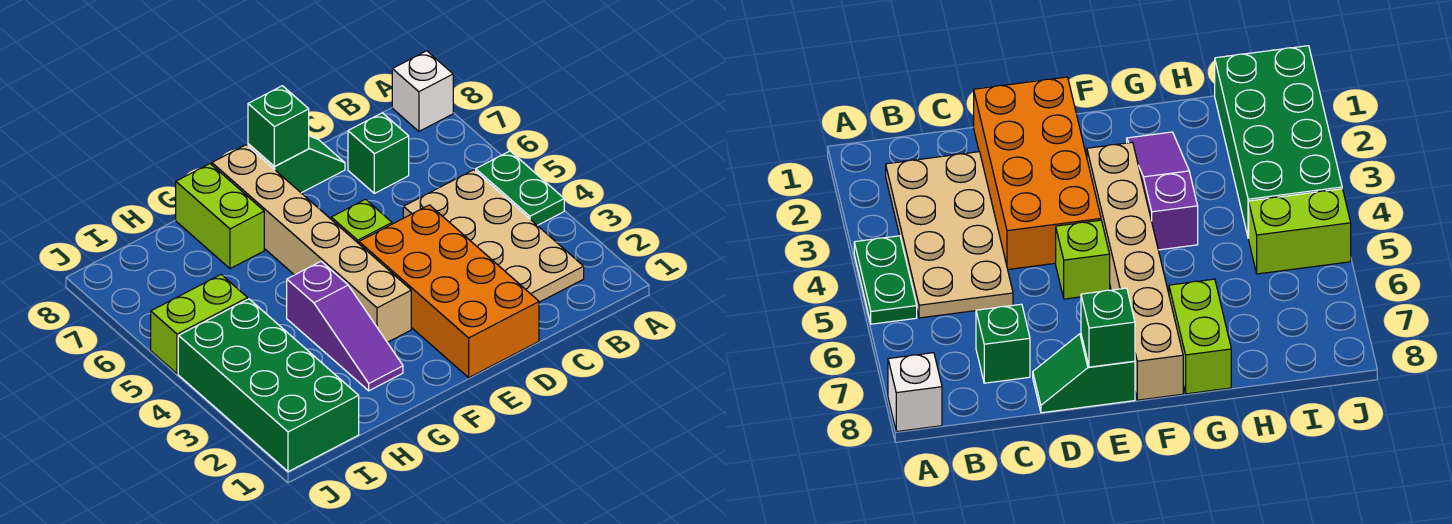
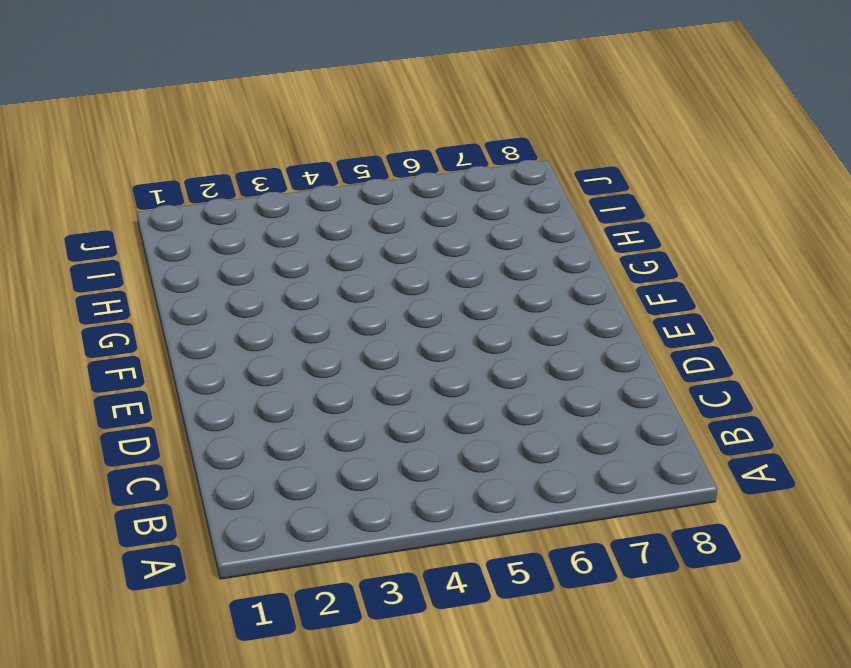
none -> green 1x2 plate [476,151,564,225]
none -> white 1x1 brick [392,51,453,131]
none -> tan 2x4 plate [403,170,584,302]

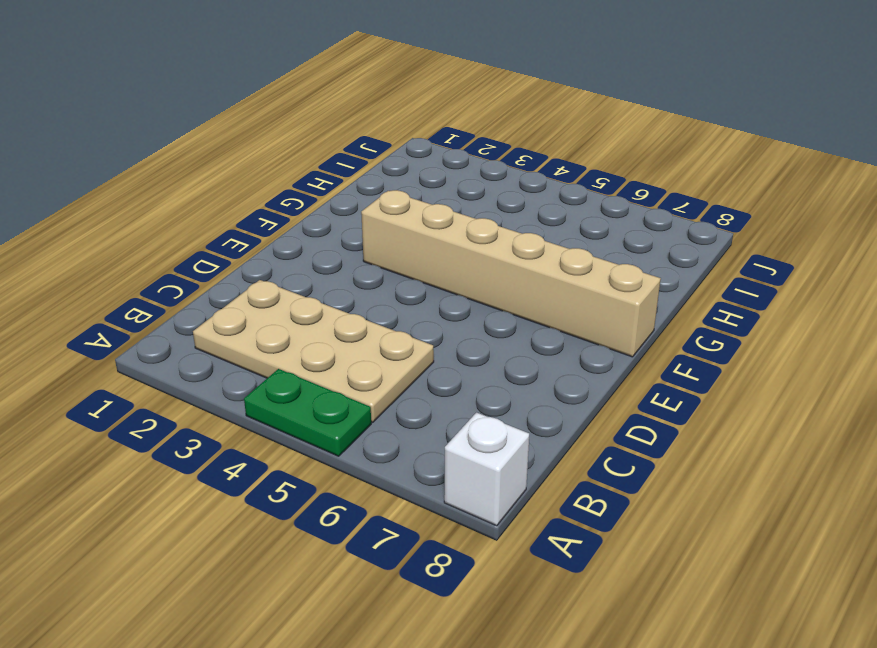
none -> green 1x1 brick [348,113,409,193]
none -> orange 2x4 brick [359,205,539,378]
none -> green 1x2 slope [248,136,345,193]

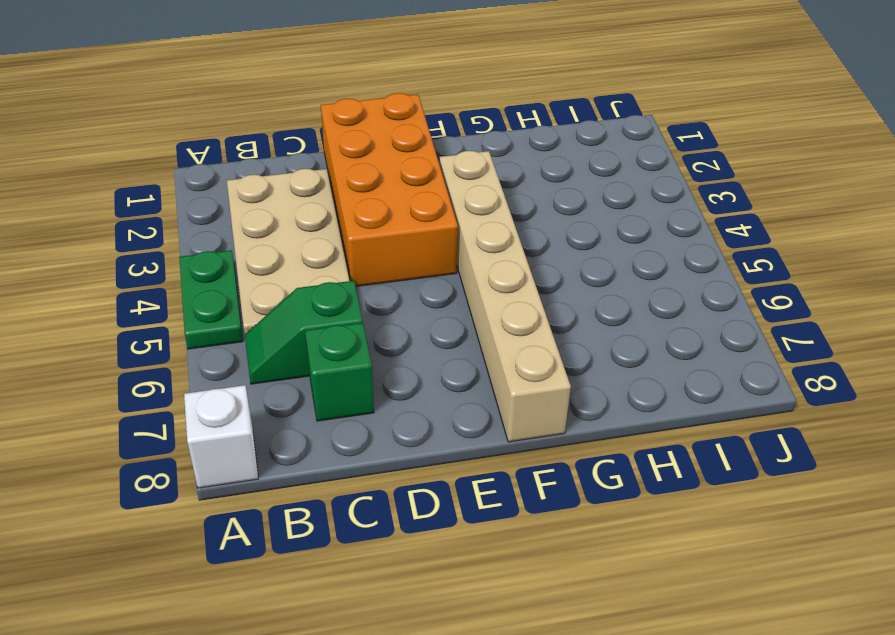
green 1x2 slope [245,281,363,384] -> green 1x2 slope moved to [248,136,345,193]
none -> lime 1x1 brick [331,199,392,243]
none -> purple 1x3 slope [287,261,403,391]
none -> lime 1x2 brick [176,164,264,269]

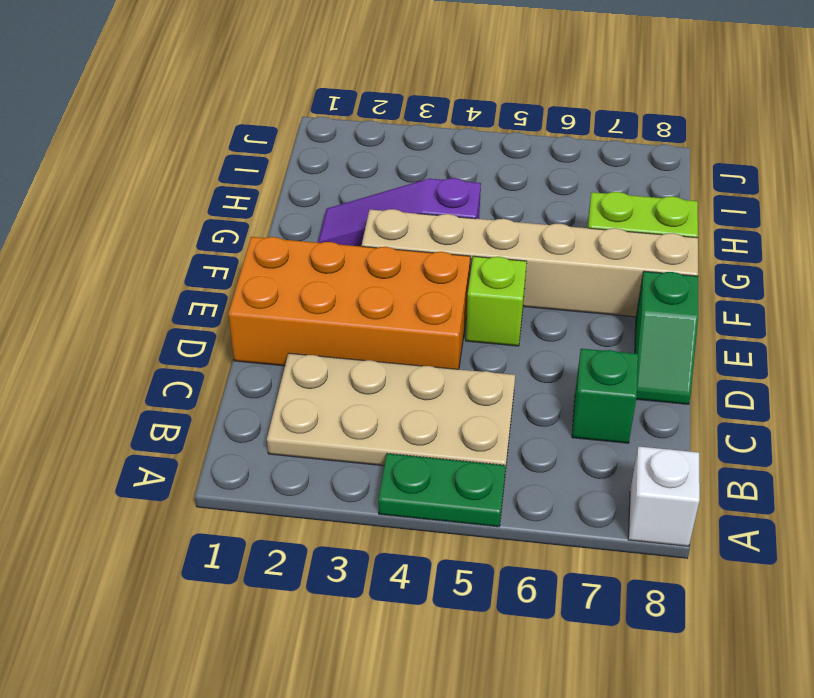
none -> green 2x4 brick [178,299,359,472]
none -> lime 1x2 brick [151,275,248,374]
none -> green 1x1 brick [248,86,309,167]

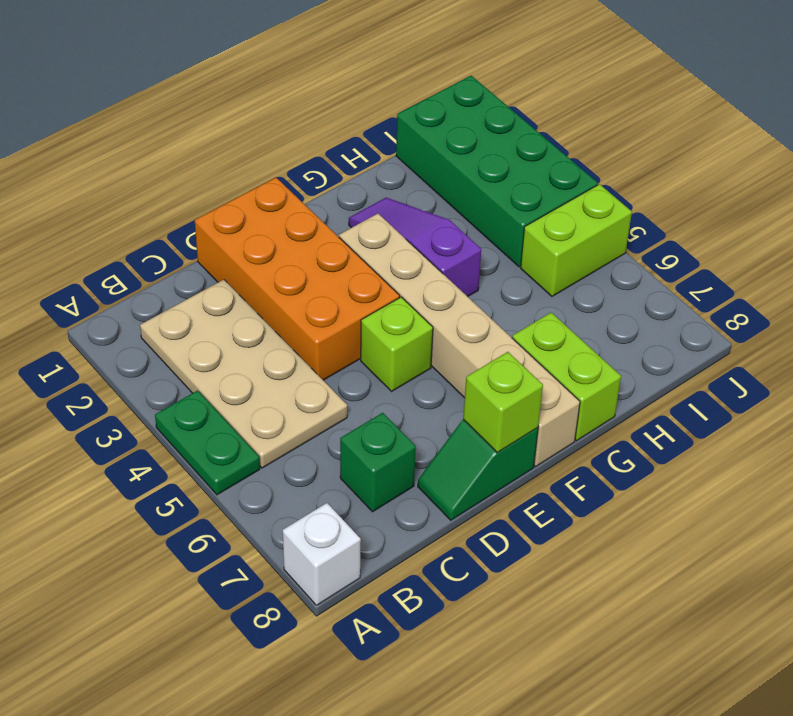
lime 1x1 brick [463,352,543,453] -> green 1x1 brick [248,86,309,167]

